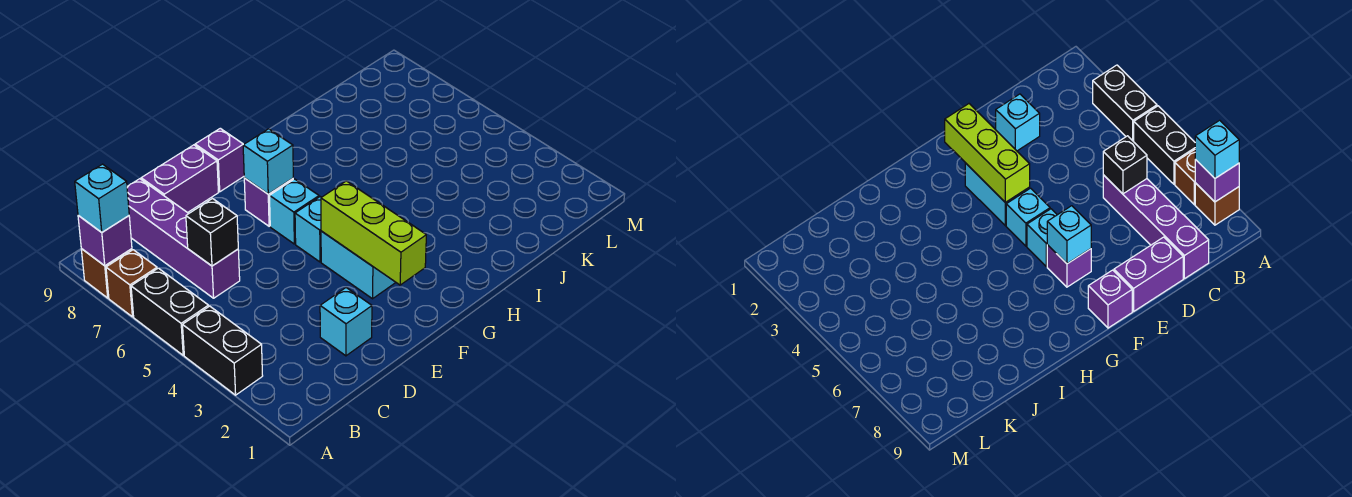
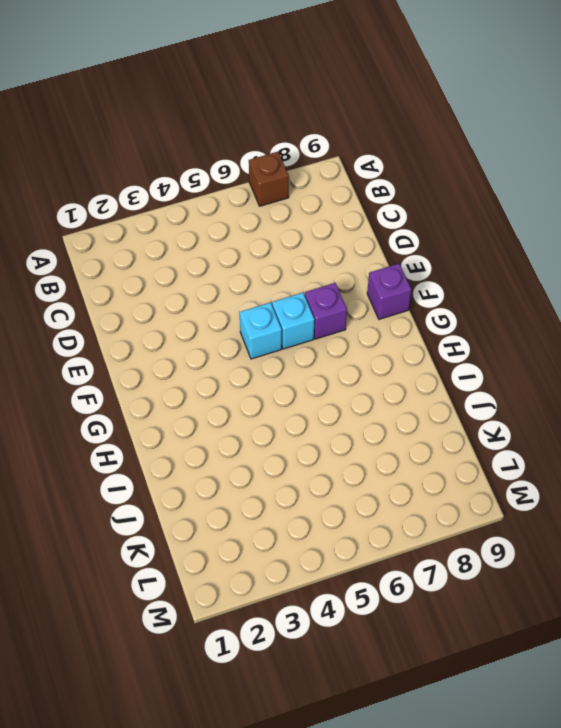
none -> black 1x2 brick [183,306,263,395]
none -> black 1x2 brick [131,268,209,355]
none -> brown 1x1 brick [81,249,132,298]

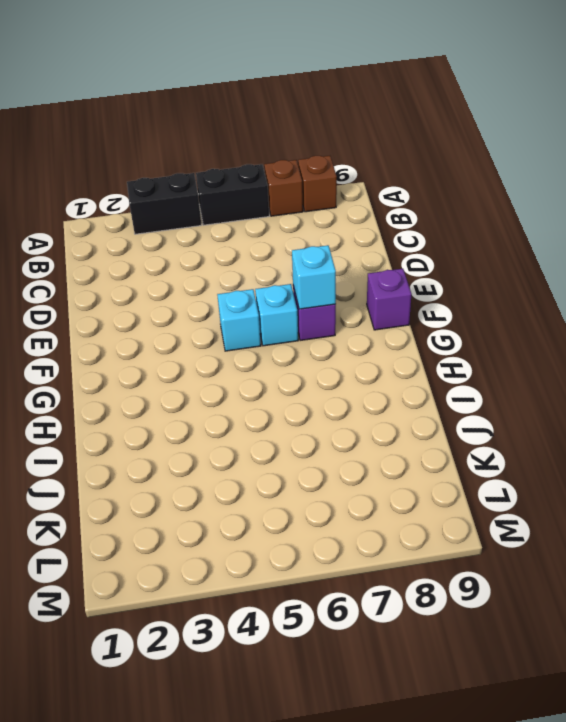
none -> purple 1x4 brick [127,179,240,298]
none -> cyan 1x1 brick [320,288,372,356]
none -> purple 1x2 brick [141,145,218,213]

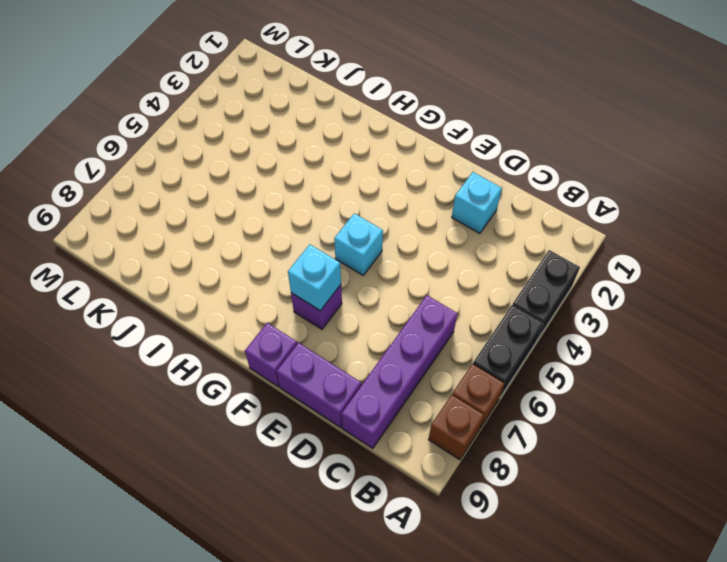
none -> cyan 1x2 brick [321,231,396,299]
none -> cyan 1x1 brick [270,179,319,244]
none -> purple 1x1 brick [78,216,132,266]

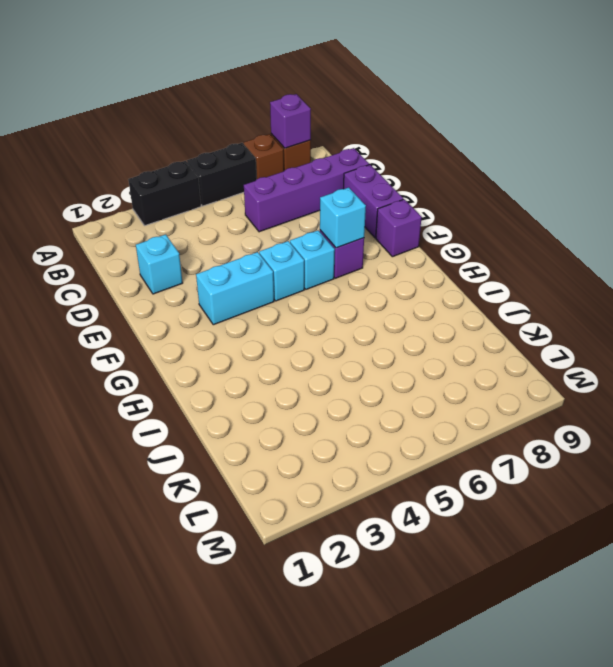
none -> black 1x1 brick [186,199,238,266]
none -> lime 1x3 brick [321,181,426,285]
none -> cyan 1x1 brick [75,164,129,232]

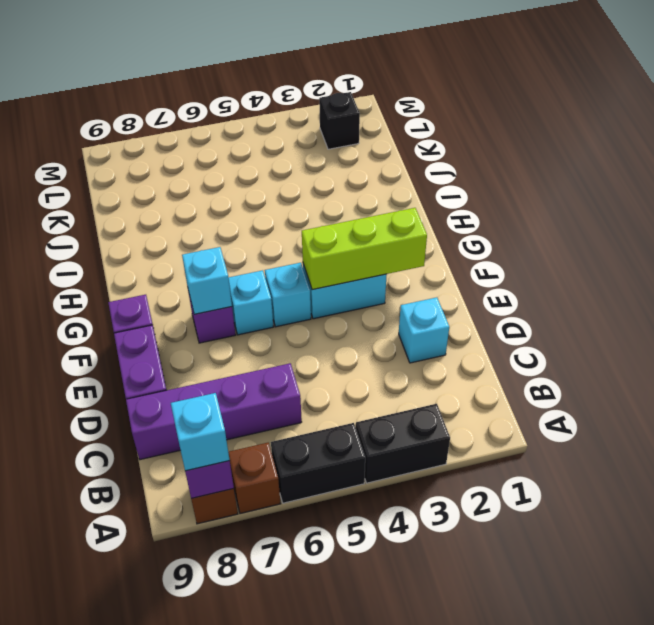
black 1x1 brick [319,92,360,149] -> black 1x1 brick moved to [186,199,238,266]

